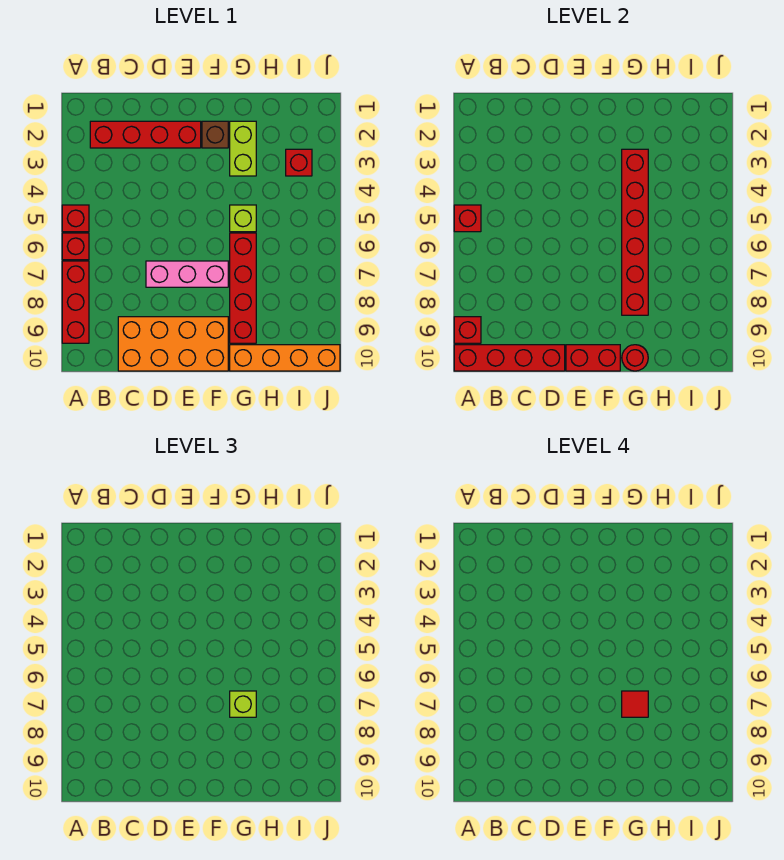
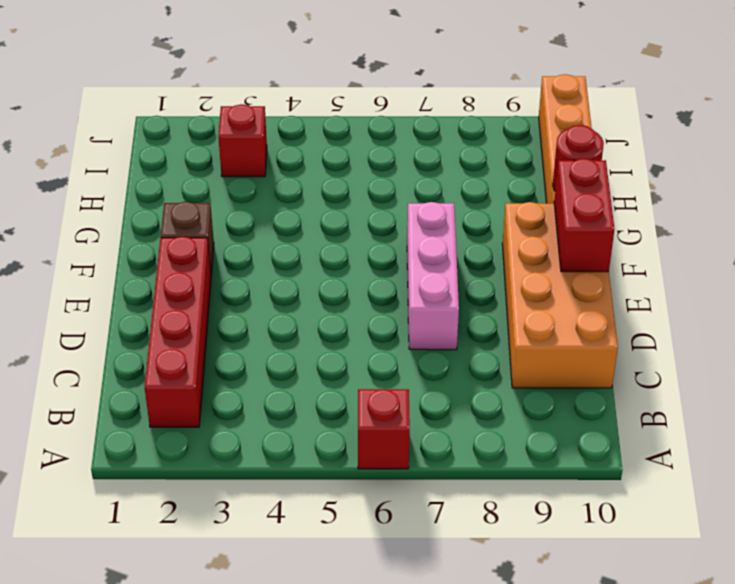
none -> red 1x1 brick [62,205,89,232]
none -> red 1x3 brick [62,261,89,343]
none -> lime 1x2 brick [230,121,256,176]

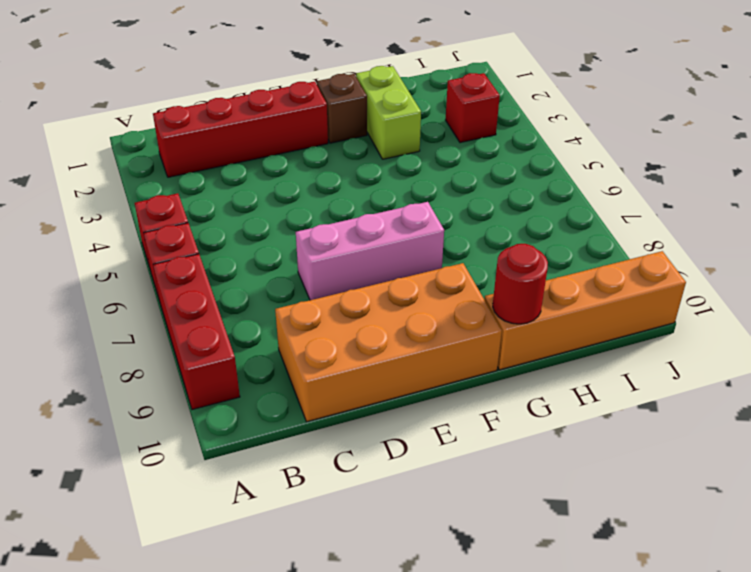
none -> lime 1x1 brick [230,205,256,232]
none -> red 1x4 brick [230,233,256,343]
none -> red 1x1 brick [454,205,481,232]

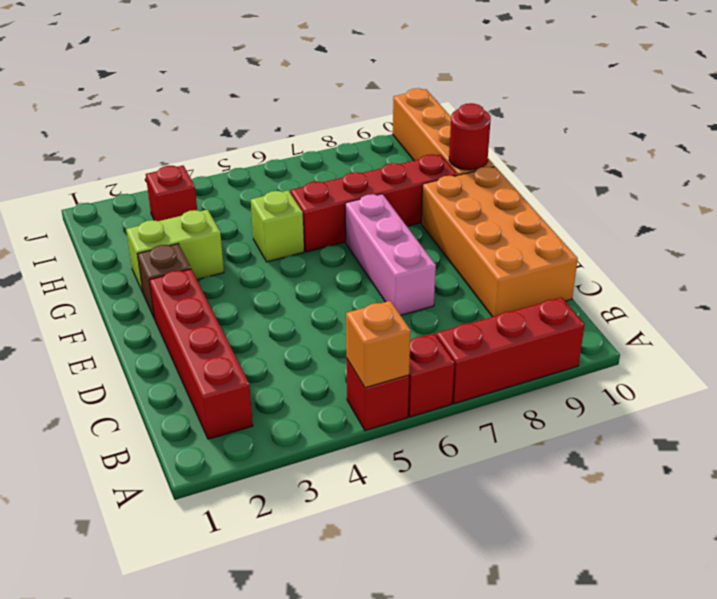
orange 1x1 brick [346,301,411,388] -> red 1x1 brick [454,205,481,232]
none -> red 1x1 brick [454,317,481,343]
none -> red 1x4 brick [454,345,565,371]
none -> red 1x2 brick [566,345,620,371]

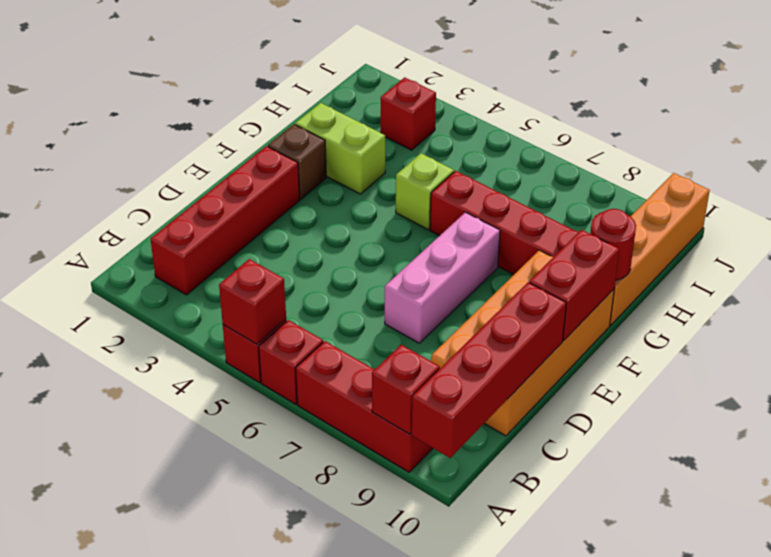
none -> red 1x6 brick [622,149,648,315]
none -> lime 1x1 brick [230,691,256,717]
none -> red 1x1 tile [622,691,648,717]

